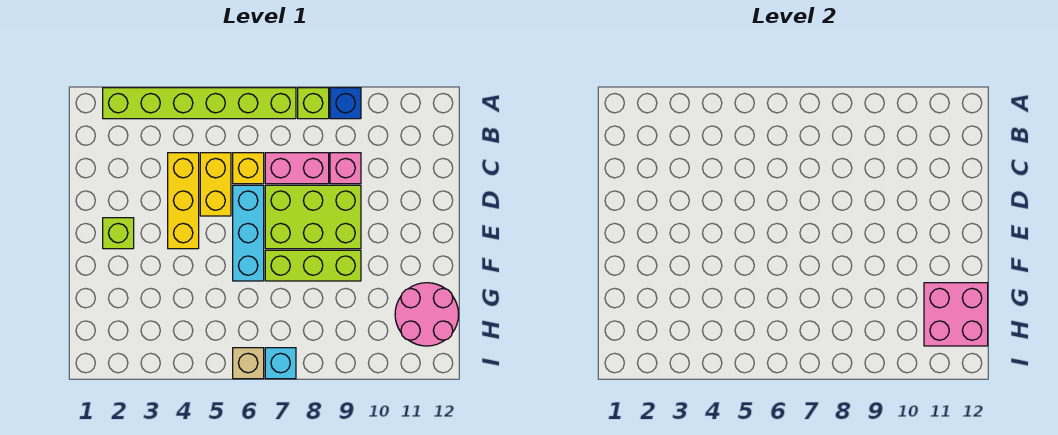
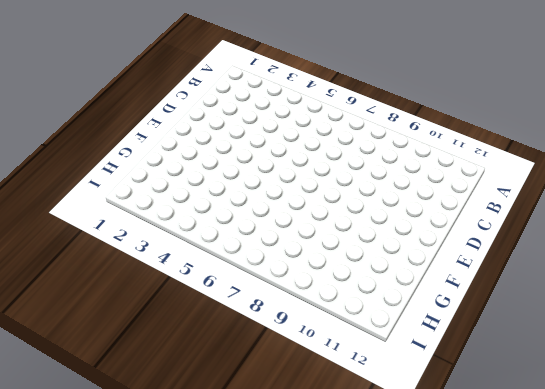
none -> lime 1x6 brick [103,88,296,119]
none -> lime 1x1 brick [298,88,329,119]
none -> blue 1x1 brick [330,88,361,119]

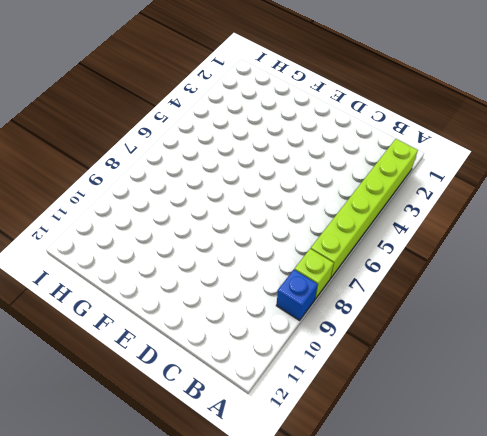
none -> yellow 1x3 brick [168,153,199,249]
none -> yellow 1x2 brick [200,153,231,216]
none -> yellow 1x1 brick [233,153,264,184]

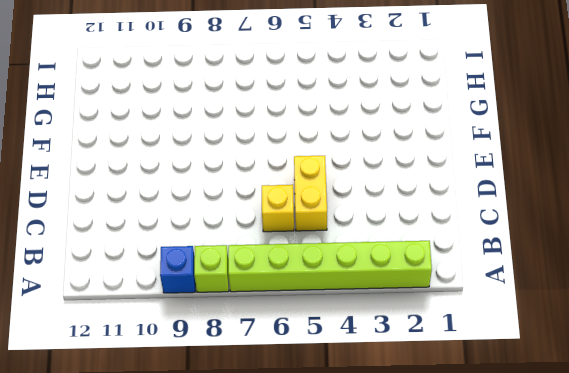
none -> yellow 1x3 brick [168,153,199,249]
none -> pink 1x2 brick [265,153,329,184]
none -> pink 1x1 brick [330,153,361,184]

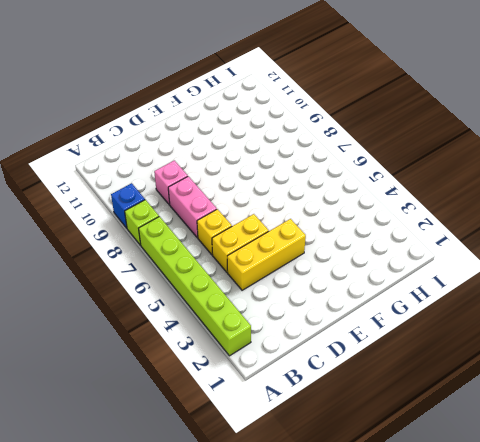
none -> cyan 1x3 brick [233,185,264,281]
none -> lime 2x3 brick [265,185,361,249]
none -> lime 1x1 brick [103,218,134,249]

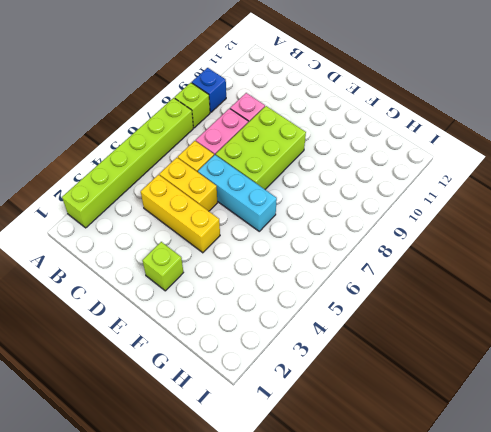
none -> lime 1x3 brick [265,250,361,281]
none -> pink 2x2 round brick [395,283,459,346]
none -> tan 1x1 brick [233,348,264,379]

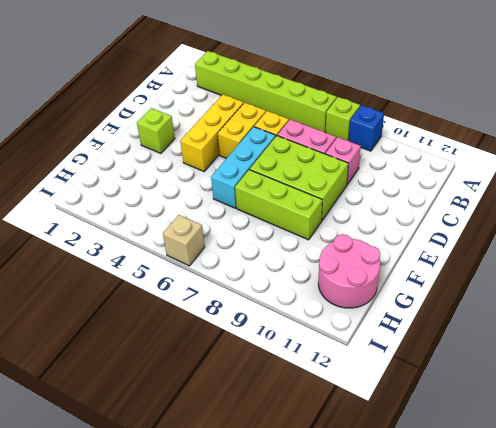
none -> cyan 1x1 brick [265,348,296,379]
none -> pink 2x2 brick [924,283,988,346]

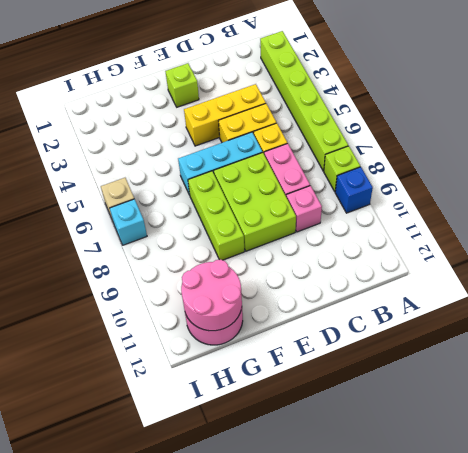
pink 2x2 round brick [181,260,242,331] -> pink 2x2 brick [924,283,988,346]

